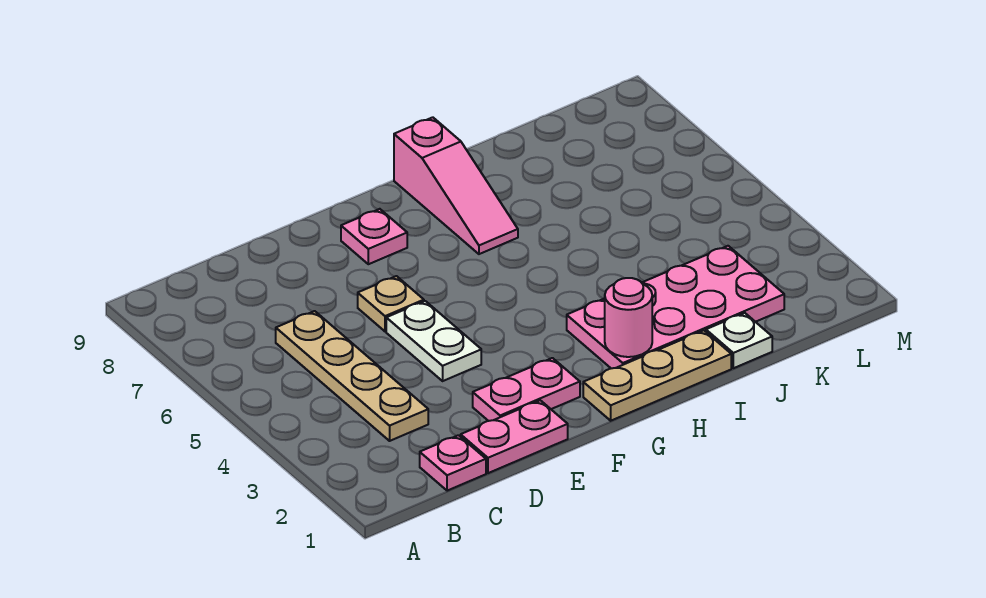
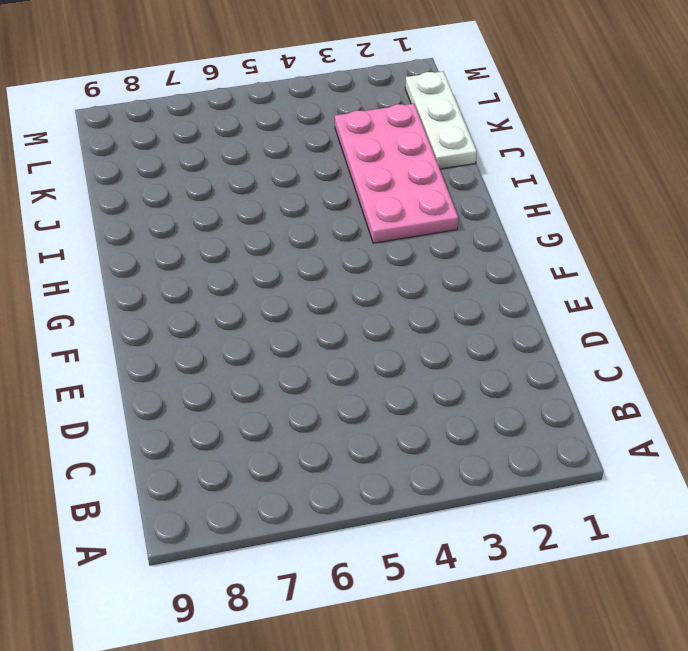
white 1x3 plate [405,72,477,169] -> white 1x1 plate [706,313,772,368]
none -> pink 1x1 plate [420,435,486,491]
none -> tan 1x4 plate [276,311,428,441]
none -> pink 1x2 plate [461,400,568,473]

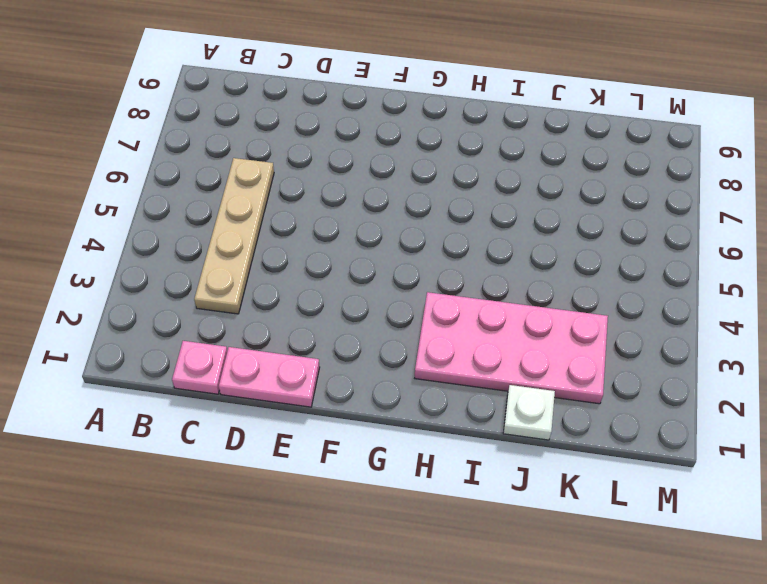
none -> pink 1x2 plate [473,358,580,421]
none -> white 1x2 plate [386,301,481,381]
none -> tan 1x1 plate [358,276,424,331]

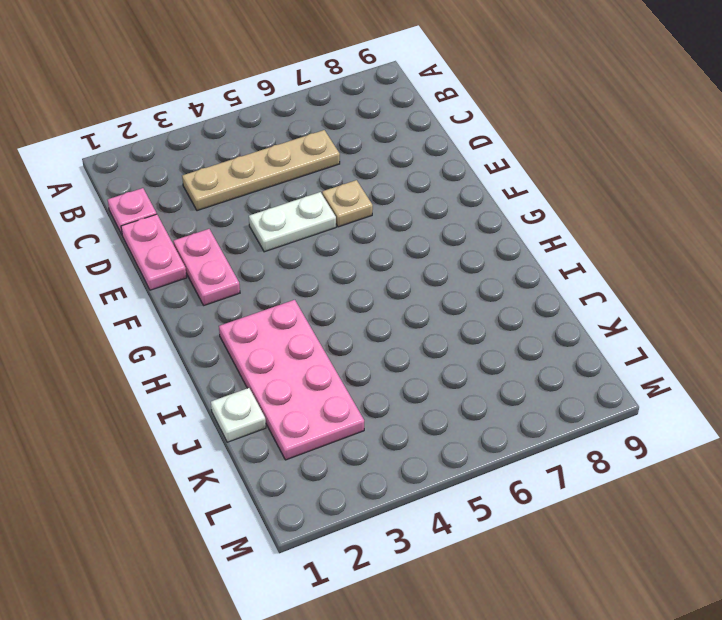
none -> pink 1x1 plate [341,209,407,264]
none -> tan 1x3 plate [583,330,731,421]
none -> pink 1x3 slope [394,117,518,254]

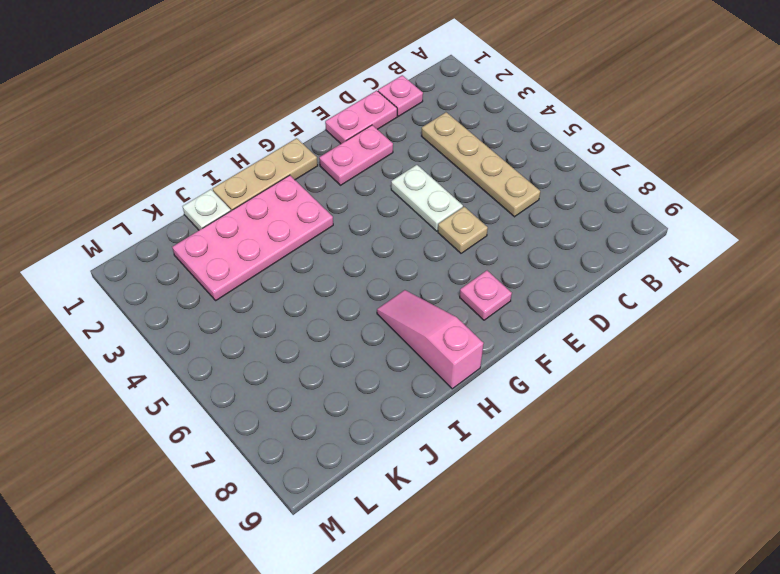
none -> pink 1x1 round brick [605,278,652,357]

